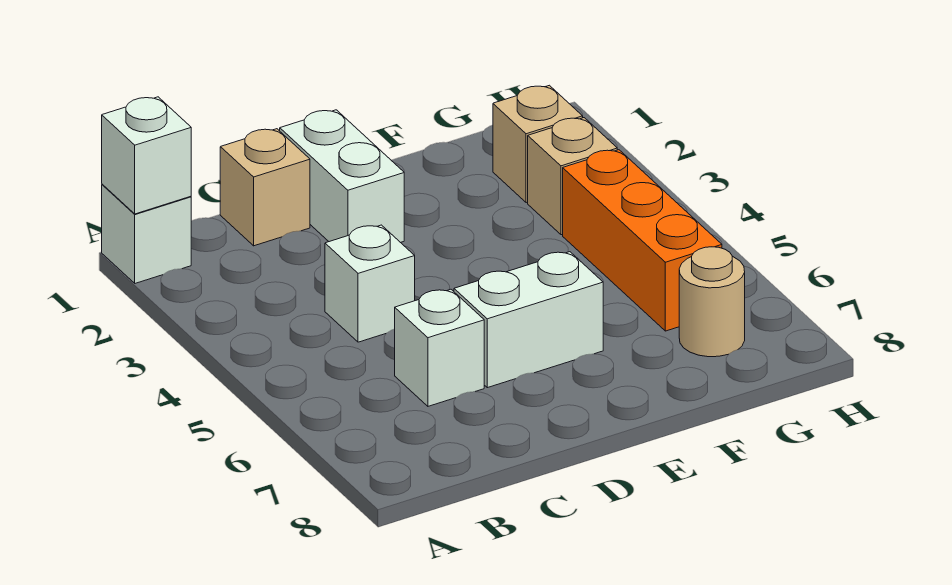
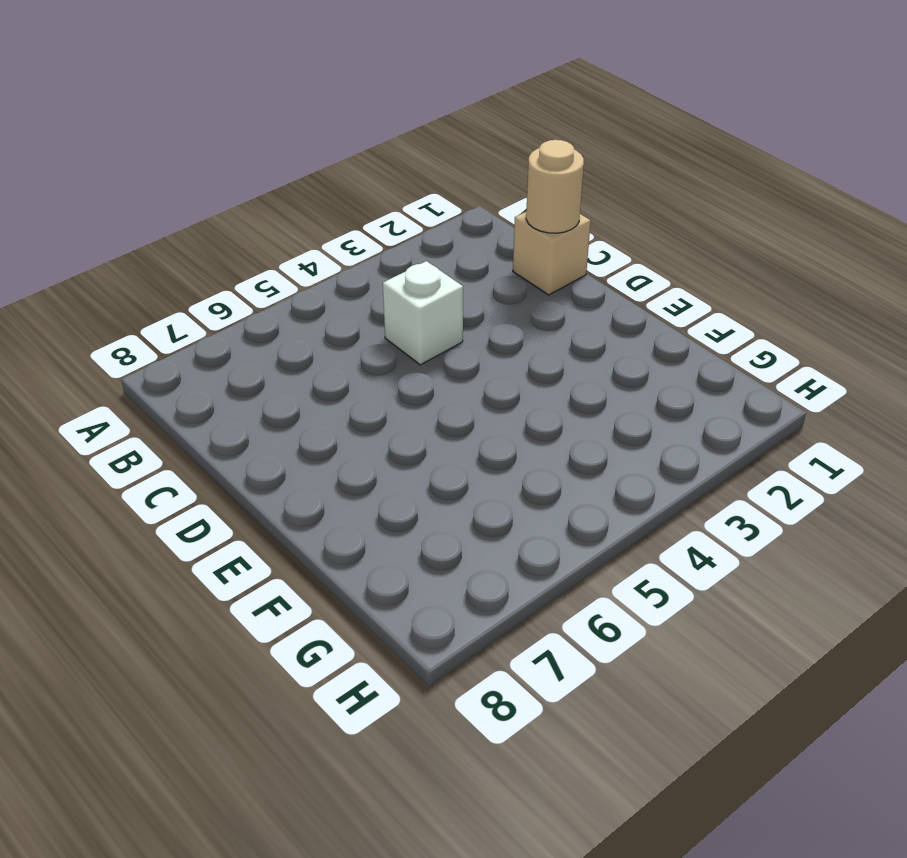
tan 1x1 round brick [526,140,584,233] -> tan 1x1 round brick moved to [679,247,745,357]
none -> white 1x1 brick [102,184,191,283]
none -> white 1x1 brick [395,289,484,406]

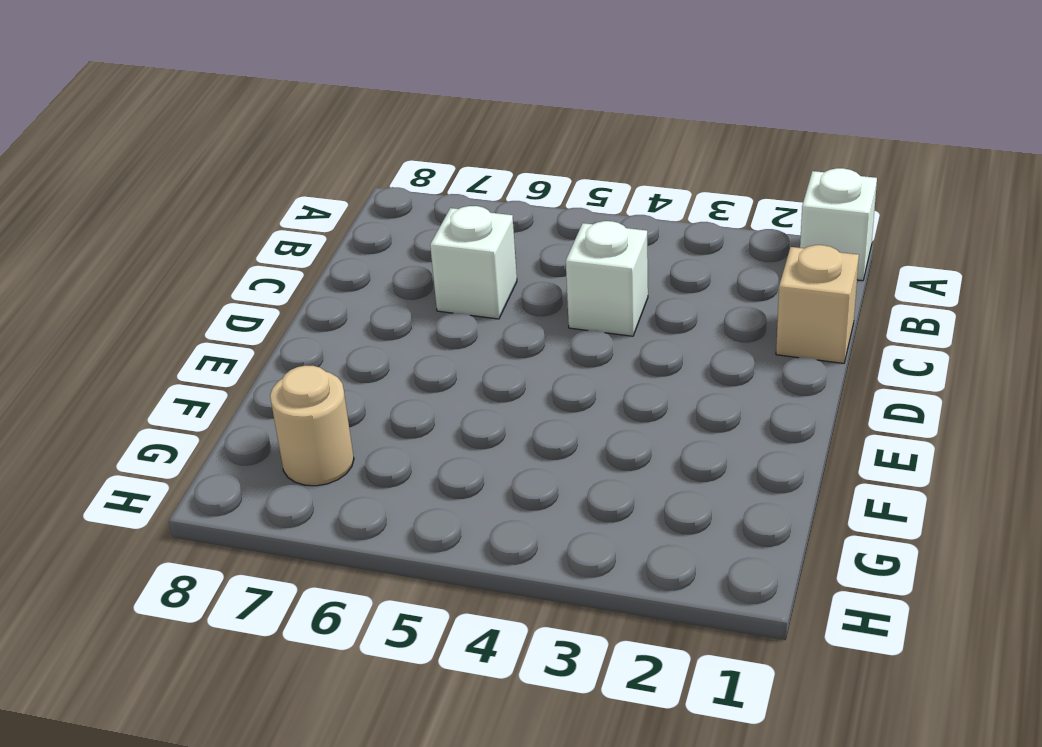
none -> white 1x2 brick [280,110,404,243]
none -> white 1x2 brick [454,252,603,388]

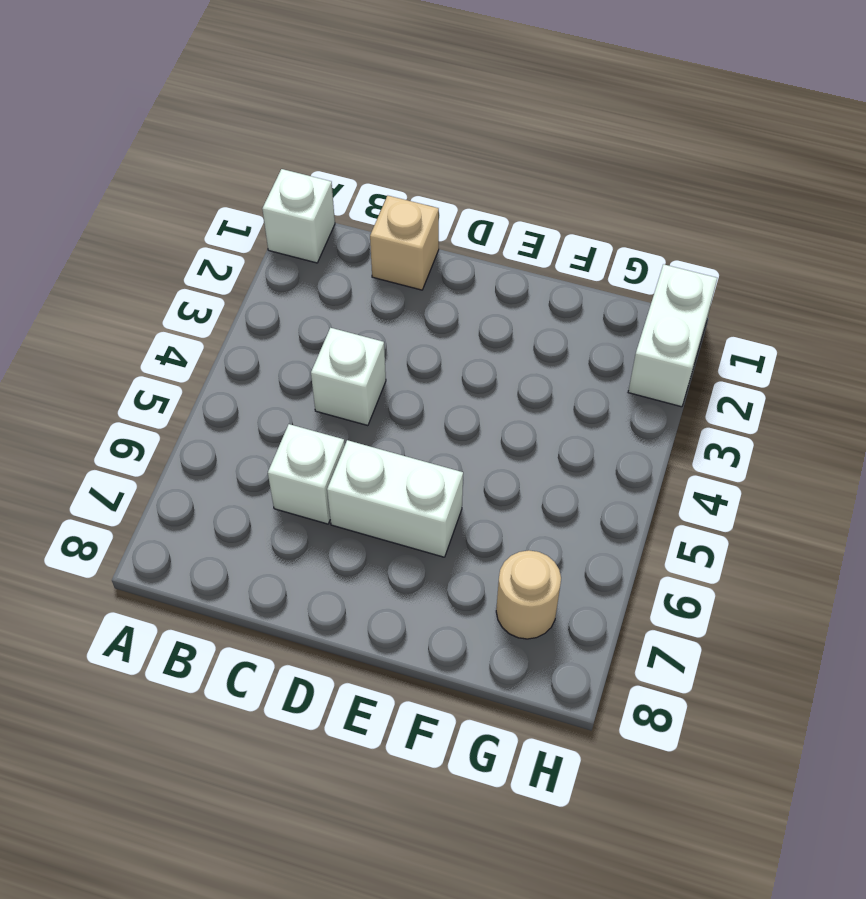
white 1x2 brick [628,264,717,407] -> white 1x2 brick moved to [280,110,404,243]
none -> tan 1x1 brick [493,85,583,203]
none -> tan 1x1 brick [528,118,617,235]

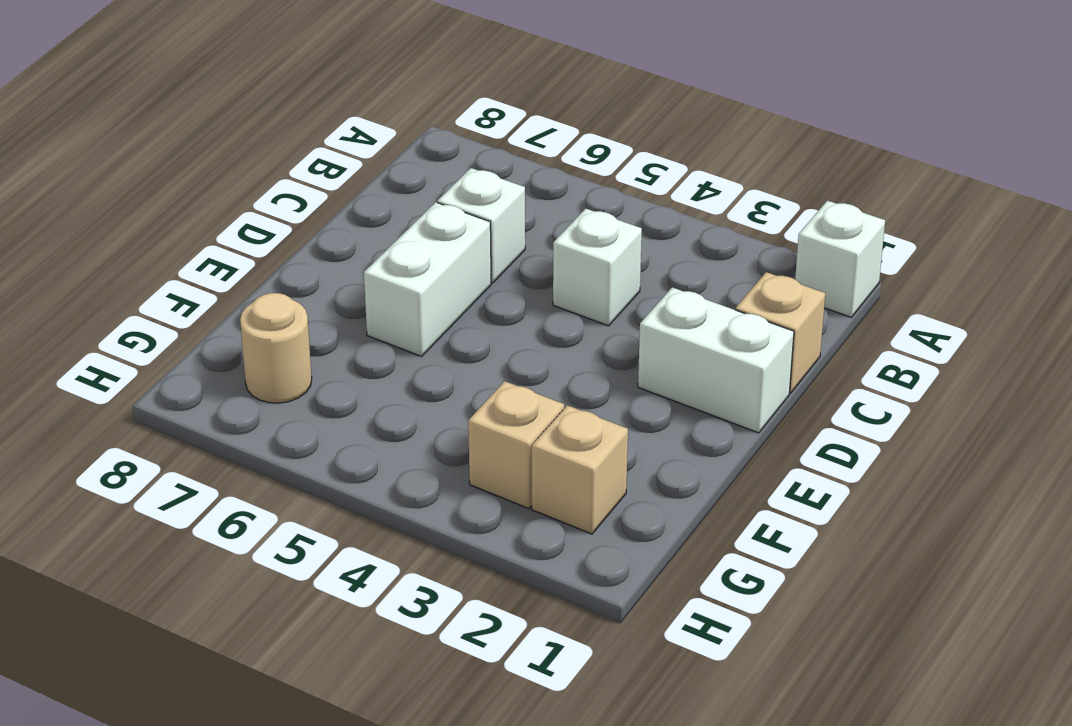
none -> orange 1x3 brick [563,150,722,331]
none -> white 1x1 brick [102,97,191,214]

